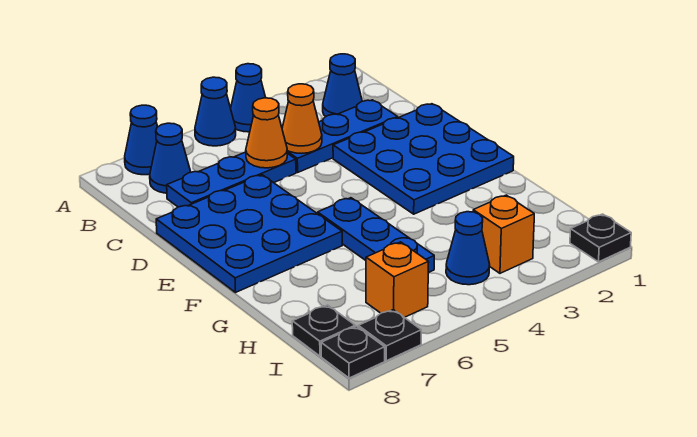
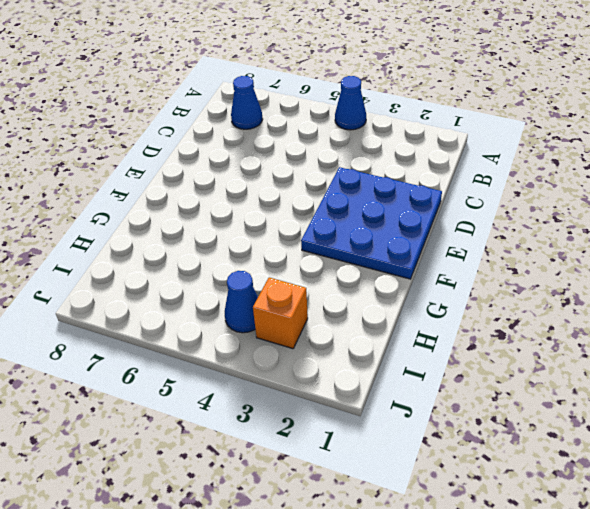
none -> blue 1x1 cone [195,77,236,146]
none -> blue 1x1 cone [125,105,158,175]
none -> blue 1x1 cone [323,54,362,116]

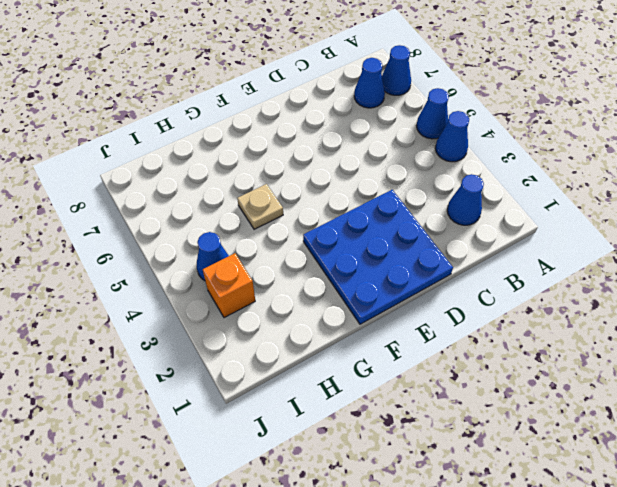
tan 1x1 plate [237,184,283,229] -> blue 1x3 plate [318,198,434,273]
none -> blue 1x3 plate [287,100,398,172]
none -> blue 1x3 plate [167,152,296,207]
none -> blue 3x3 plate [156,175,342,293]

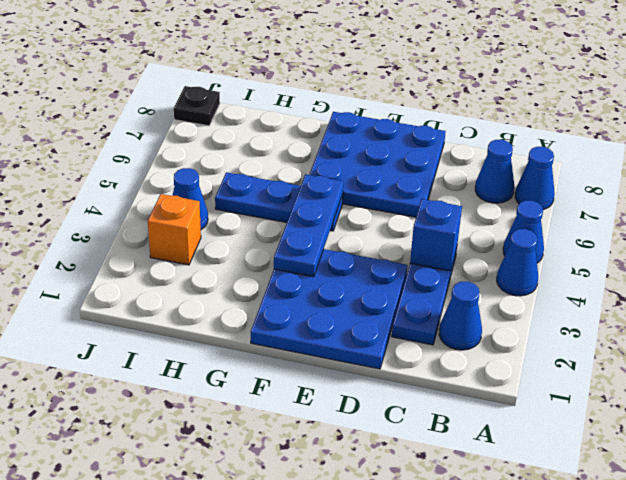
blue 1x1 brick [410,199,462,271] -> orange 1x1 cone [282,84,322,153]
blue 1x3 plate [274,174,343,277] -> blue 1x3 plate moved to [167,152,296,207]
none -> orange 1x1 brick [366,242,429,317]
none -> black 1x1 plate [292,305,355,356]
none -> black 1x1 plate [570,214,631,262]

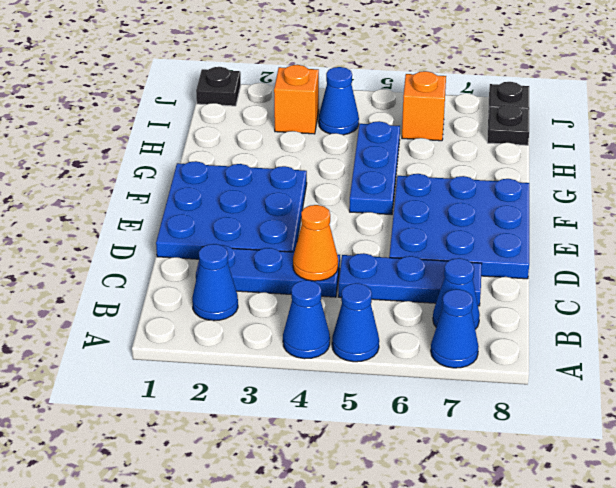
none -> black 1x1 plate [358,310,421,361]
none -> orange 1x1 cone [246,98,287,168]

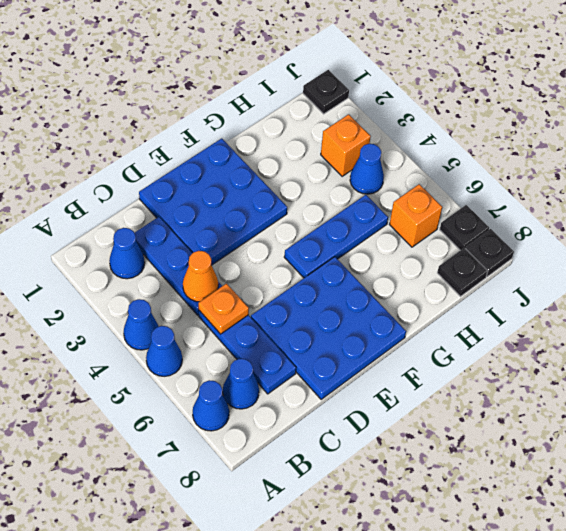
orange 1x1 plate [198,284,249,334] -> orange 1x1 cone [246,98,287,168]

